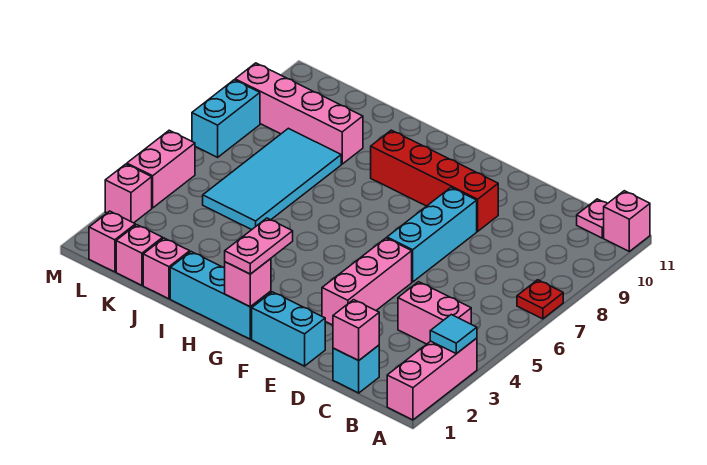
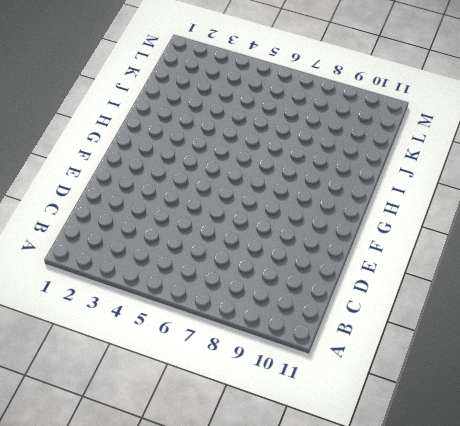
none -> pink 1x3 brick [387,338,477,420]
none -> red 1x1 plate [517,280,563,319]
none -> pink 1x1 brick [604,191,650,251]

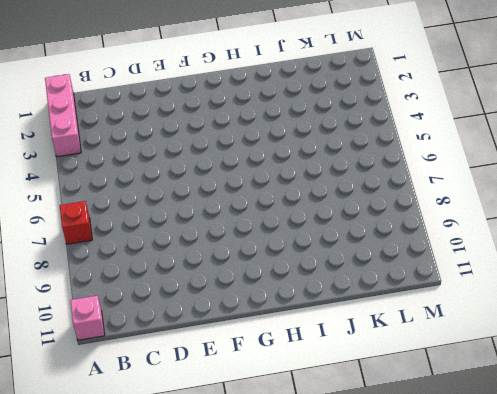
red 1x1 brick [59,201,92,244] -> red 1x1 plate [517,280,563,319]
none -> pink 1x2 brick [398,282,471,344]
none -> pink 1x1 plate [577,199,607,238]
none -> cyan 1x1 brick [333,345,379,393]

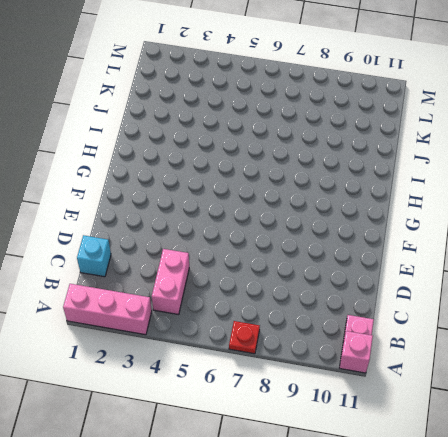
none -> cyan 1x2 brick [252,292,325,366]
none -> pink 1x3 brick [322,238,412,325]
none -> cyan 1x3 brick [387,188,477,282]

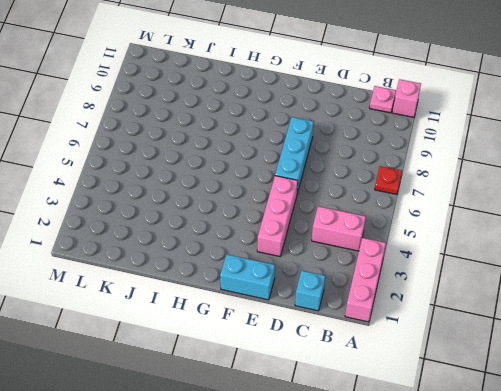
none -> red 1x4 brick [371,130,498,231]
none -> cyan 1x3 brick [170,252,271,339]
none -> pink 1x1 brick [143,238,190,299]

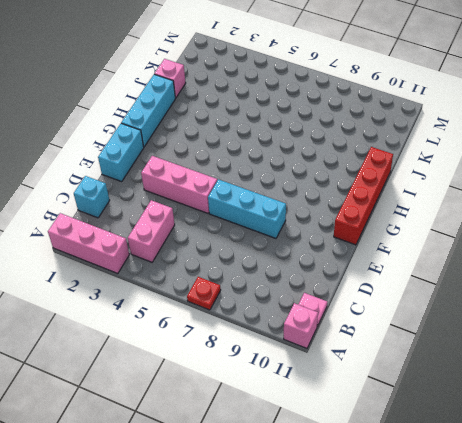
red 1x4 brick [334,147,393,245] -> red 1x4 brick moved to [371,130,498,231]
none -> cyan 2x4 tile [203,128,341,230]
none -> pink 1x4 brick [235,63,363,164]
none -> pink 1x1 brick [116,225,163,285]

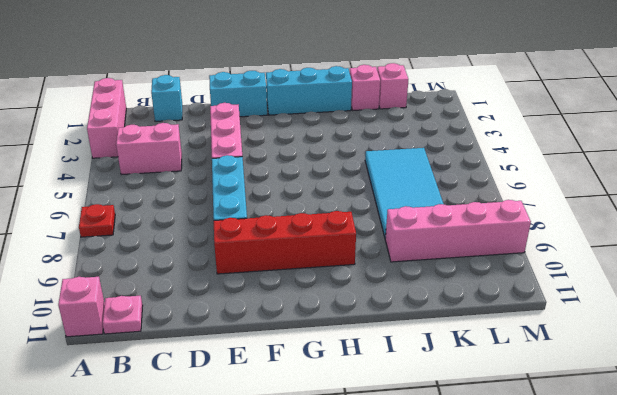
none -> pink 1x1 brick [89,211,135,272]
none -> pink 1x1 brick [105,164,152,223]
none -> pink 1x2 brick [127,130,195,208]

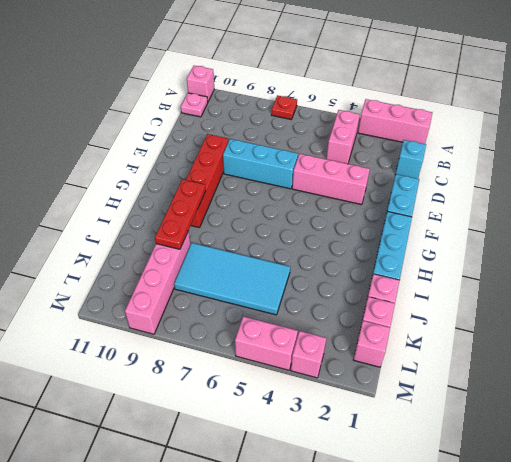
red 1x3 plate [155,179,206,249] -> none
none -> cyan 1x2 brick [192,80,260,157]
none -> cyan 1x1 tile [430,315,477,354]
none -> pink 1x1 brick [333,300,379,360]

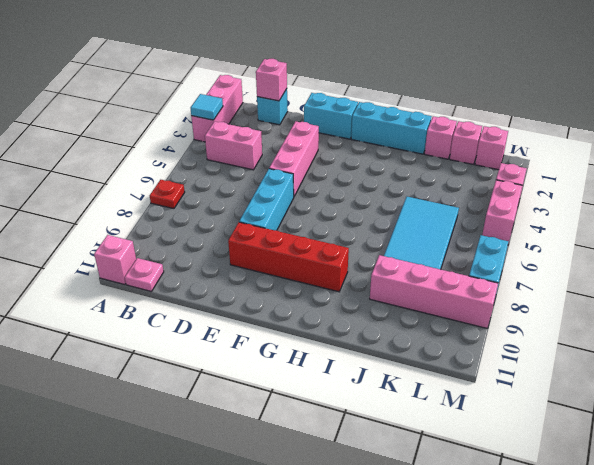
none -> pink 1x1 brick [225,259,271,307]
none -> pink 1x2 plate [225,218,293,274]

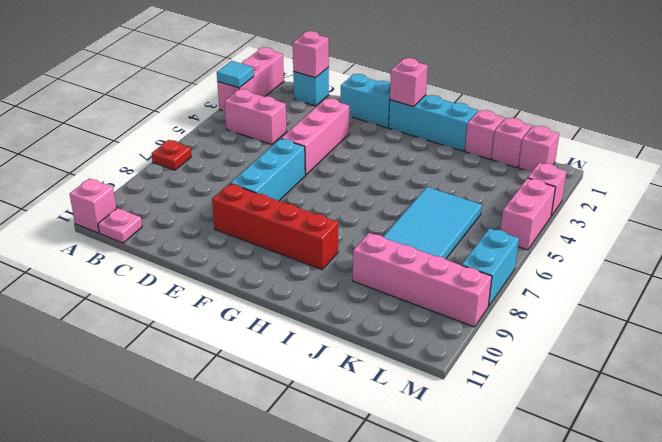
none -> pink 1x2 plate [225,218,293,274]

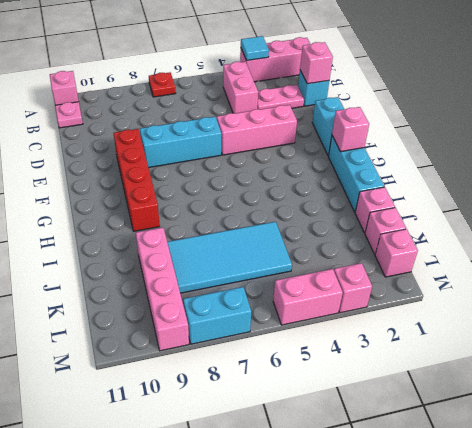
pink 1x2 plate [257,85,304,110] -> pink 1x2 plate moved to [225,218,293,274]

